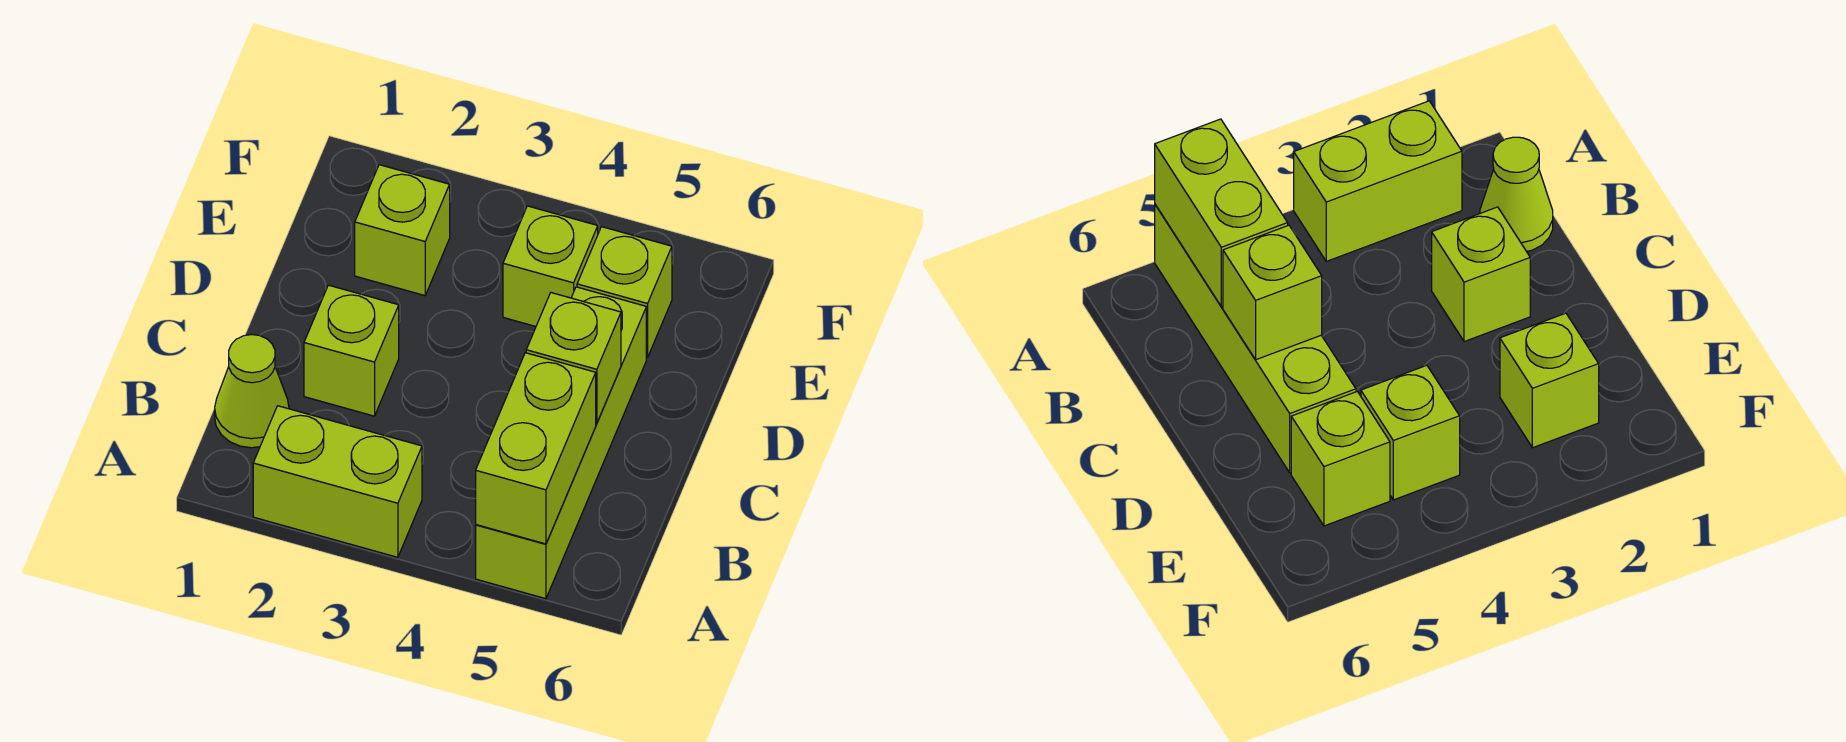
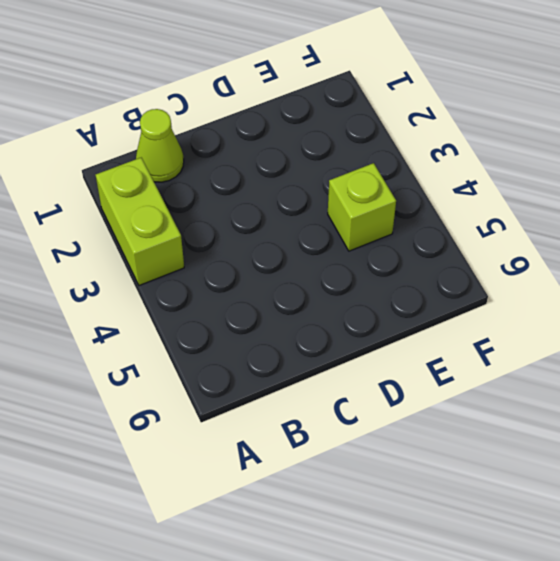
none -> lime 1x4 brick [476,287,646,599]
none -> lime 1x1 brick [304,285,399,416]

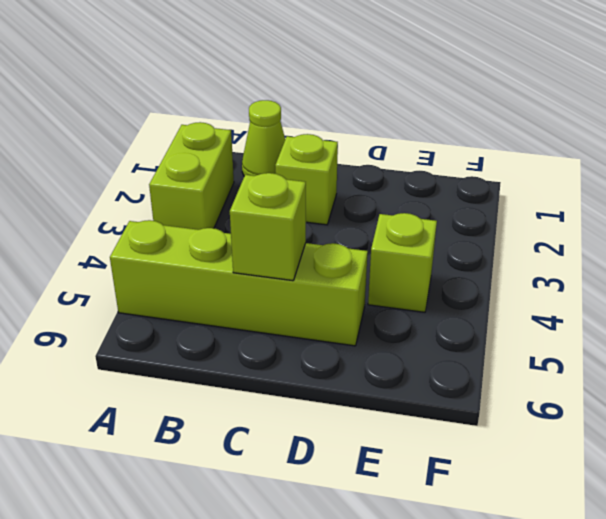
none -> lime 1x1 brick [355,165,450,296]
none -> lime 1x1 brick [577,227,672,358]

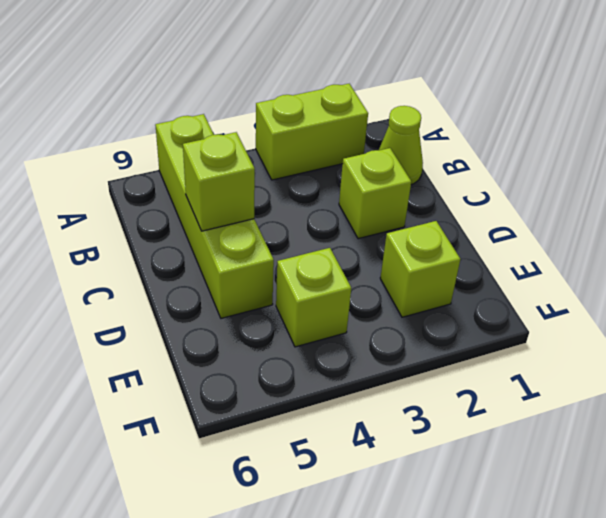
none -> lime 1x1 brick [577,227,672,358]
none -> lime 1x2 brick [476,353,596,544]

